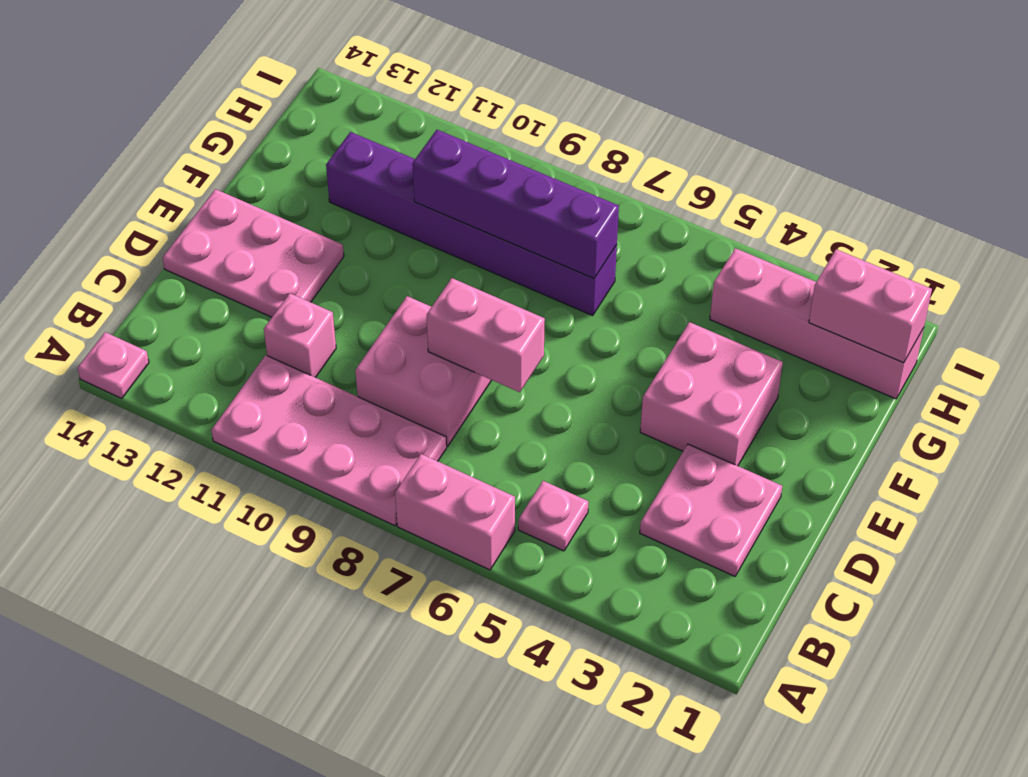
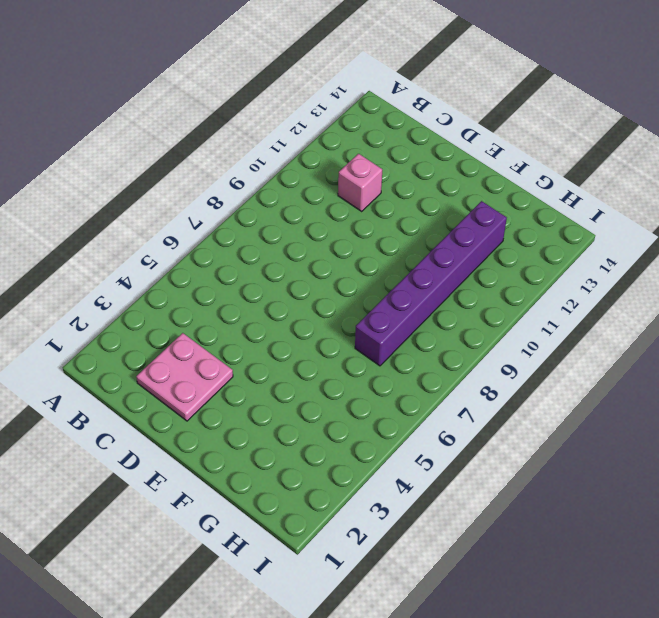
none -> pink 1x2 brick [395,454,515,570]
none -> pink 2x4 plate [211,355,447,526]
none -> pink 1x1 plate [78,332,149,399]

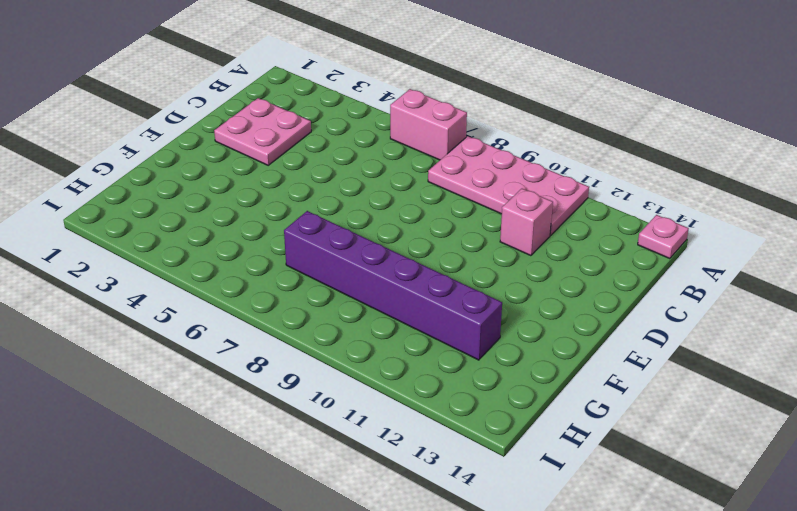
none -> pink 1x1 plate [518,481,588,551]
none -> pink 2x2 brick [355,296,491,446]
none -> pink 2x3 plate [163,189,344,317]

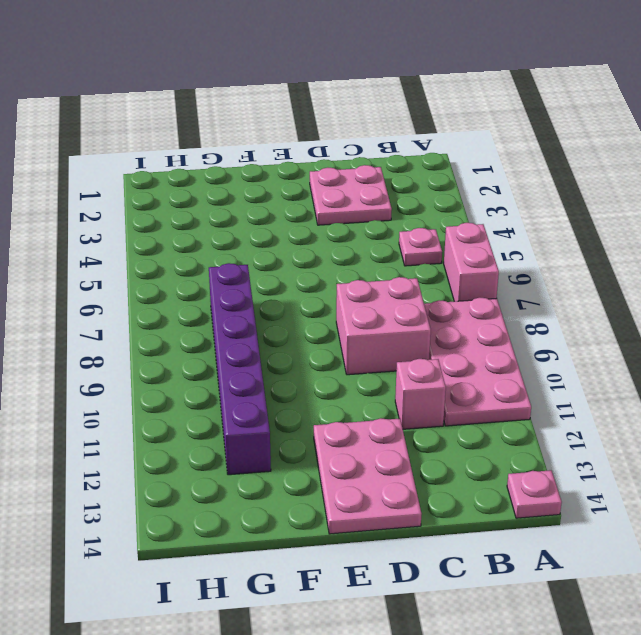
none -> pink 2x2 brick [640,322,783,466]
none -> pink 1x4 brick [710,248,924,399]
none -> pink 1x2 brick [427,278,545,392]

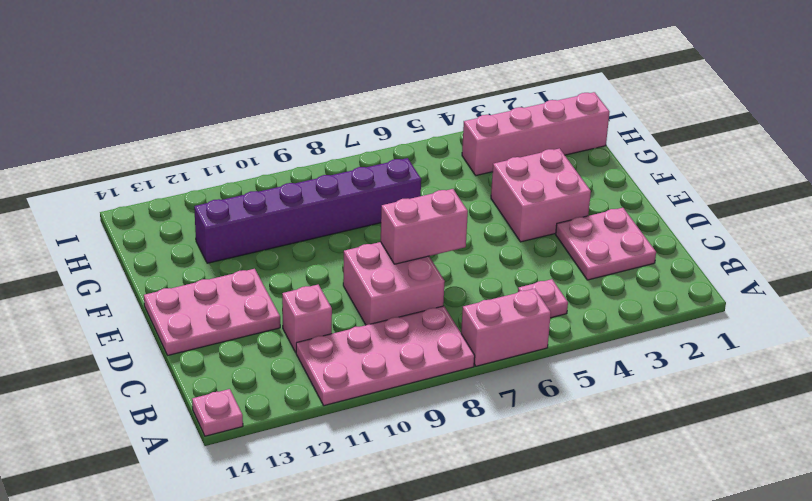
none -> purple 1x4 brick [412,130,619,279]
none -> pink 1x2 brick [809,249,932,363]

